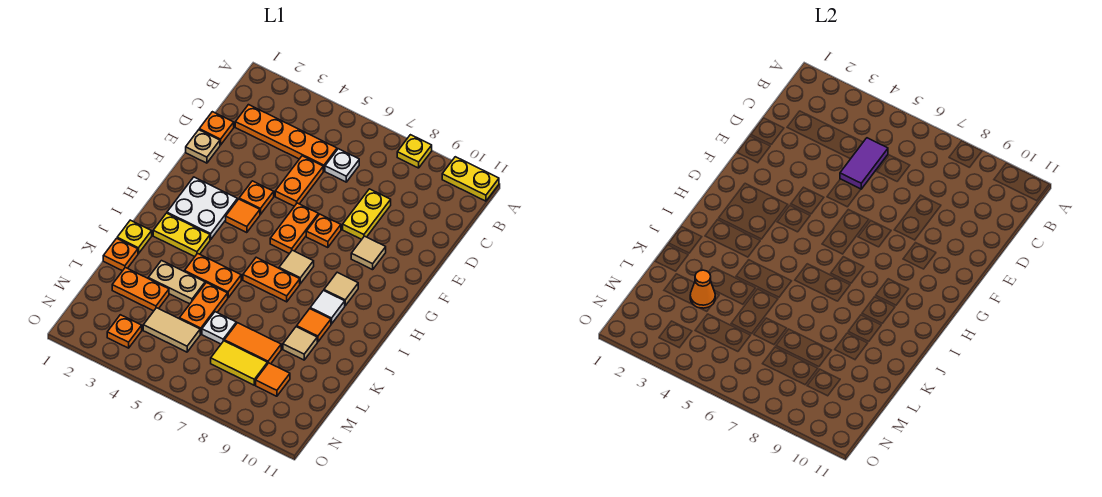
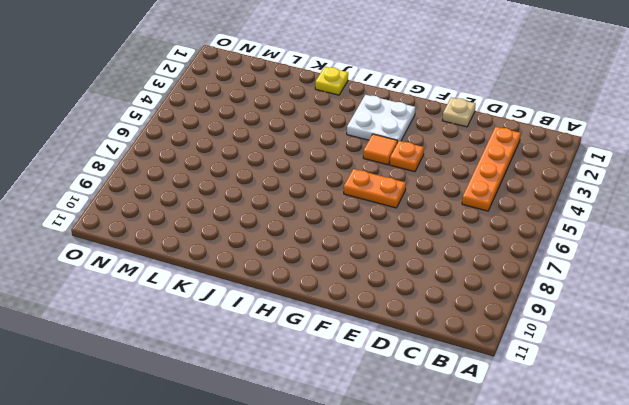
none -> yellow 1x1 plate [397,135,432,168]
none -> yellow 1x2 plate [442,157,499,201]
none -> white 1x1 plate [325,149,359,182]
none -> orange 1x1 plate [199,112,234,145]

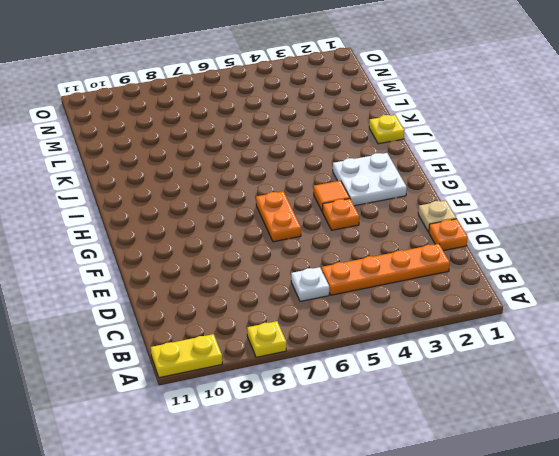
none -> orange 1x2 plate [275,156,323,206]
none -> yellow 1x2 plate [343,189,391,239]
none -> orange 1x1 plate [306,214,341,248]
none -> tan 1x1 tile [351,236,386,270]

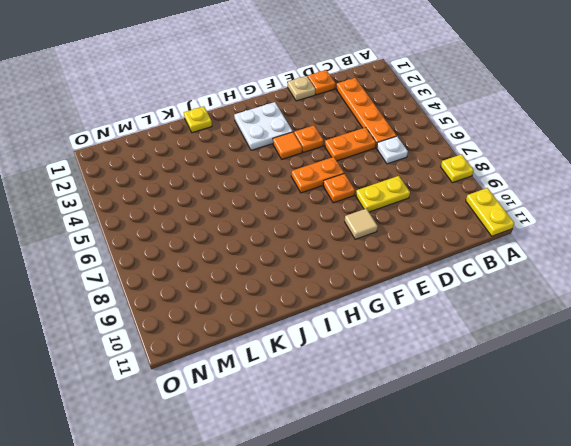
none -> tan 1x1 tile [279,250,314,284]
none -> tan 1x1 tile [324,272,358,306]
none -> yellow 1x2 plate [153,213,210,257]
none -> orange 1x2 plate [243,257,300,302]

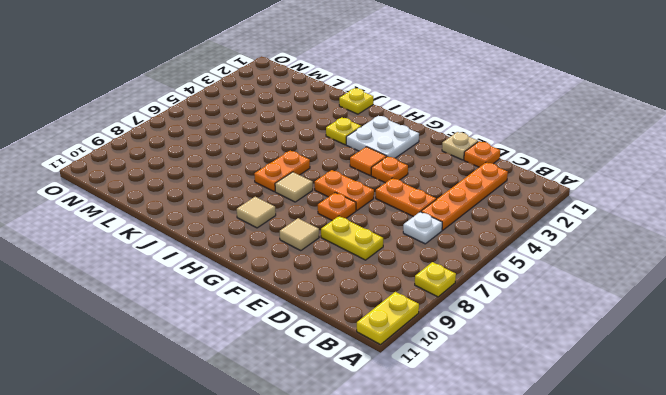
yellow 1x1 plate [326,118,361,145] -> yellow 1x2 plate [153,213,210,257]
none -> white 1x1 tile [310,291,345,324]
none -> orange 1x2 plate [184,253,241,298]
none -> orange 1x1 tile [297,309,331,342]
none -> orange 1x1 plate [103,238,138,271]

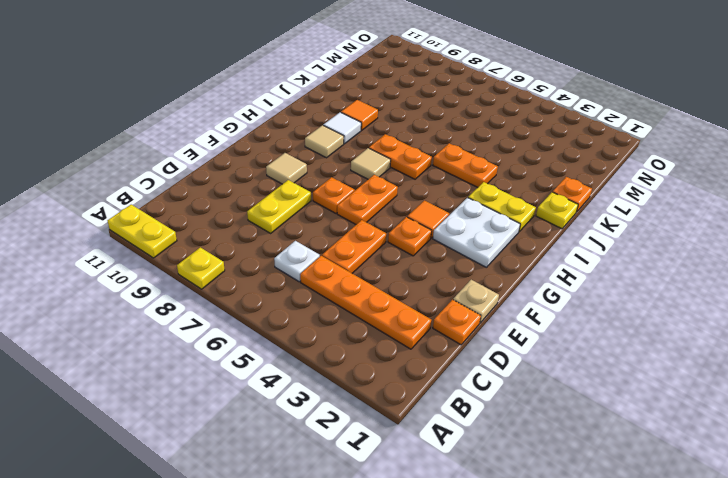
none -> tan 1x2 plate [148,261,205,304]
none -> orange 1x2 plate [180,283,228,334]
none -> tan 1x1 tile [283,327,317,360]
none -> orange 1x2 plate [112,267,169,311]

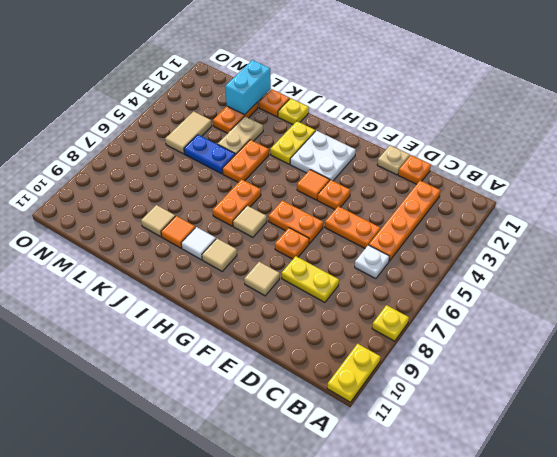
blue 1x2 plate [184,135,235,174] -> orange 1x2 plate [180,283,228,334]
cyan 1x2 brick [225,60,271,115] -> none
none -> white 1x1 plate [202,312,236,344]
none -> orange 1x2 tile [224,323,281,364]
none -> yellow 1x2 tile [211,341,268,385]
none -> orange 1x1 tile [256,363,290,396]

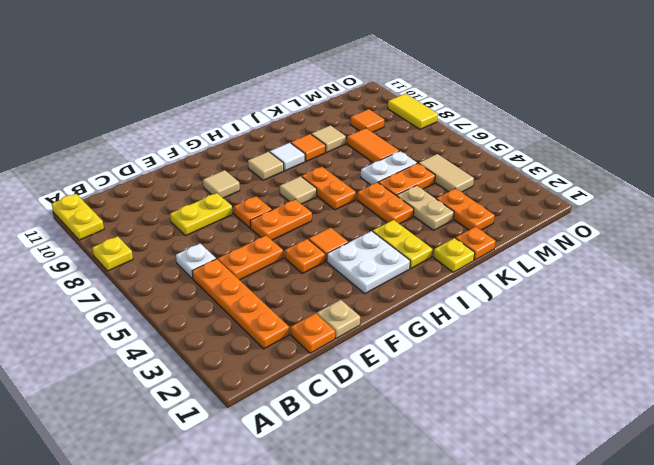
white 1x2 plate [361,151,417,185] -> white 1x1 plate [202,312,236,344]
yellow 1x2 tile [388,94,438,129] -> yellow 1x2 tile moved to [211,341,268,385]
none -> orange 1x1 plate [107,315,142,348]
none -> purple 1x2 tile [840,138,888,189]
none -> orange 1x1 cone [690,270,715,308]

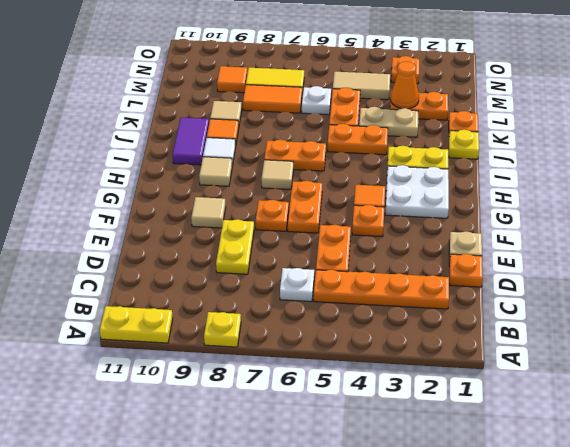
purple 1x2 tile [173,118,209,165] -> purple 1x2 tile moved to [840,138,888,189]

